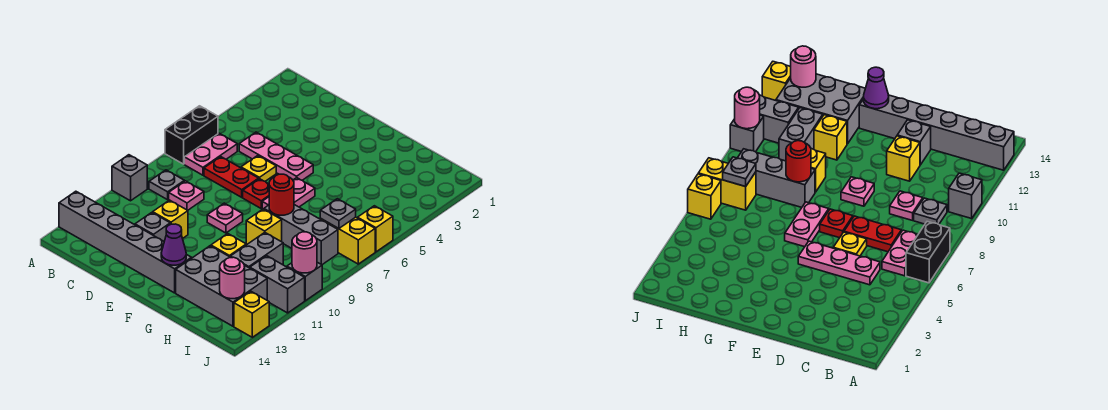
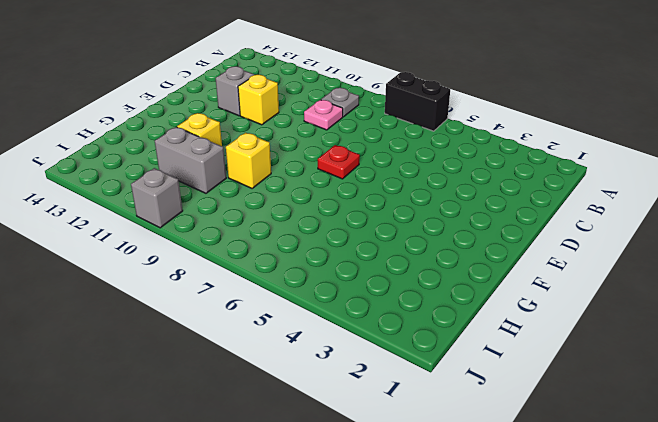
none -> grey 1x1 brick [112,155,147,201]
none -> grey 1x6 brick [59,191,191,293]
none -> pink 1x2 plate [184,133,237,175]

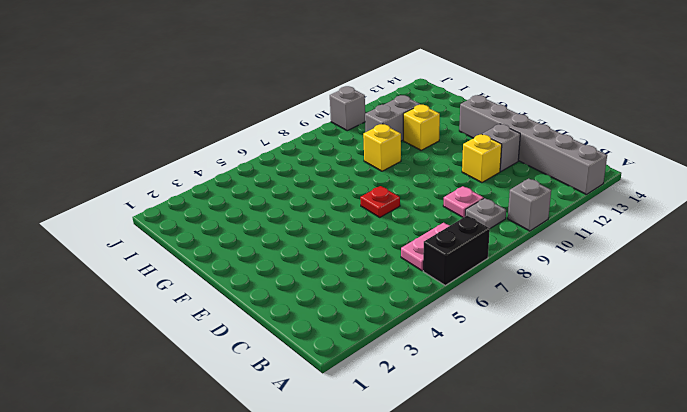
none -> pink 1x3 plate [239,132,313,180]
none -> red 1x2 plate [204,157,259,197]
none -> yellow 1x1 plate [241,156,276,181]

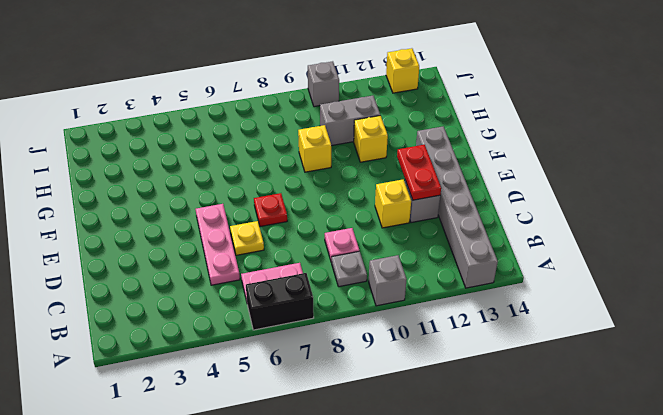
red 1x2 plate [397,145,441,200] -> red 1x2 plate moved to [204,157,259,197]
none -> pink 1x1 plate [207,203,243,233]
none -> pink 1x2 plate [262,178,315,209]
none -> grey 1x3 brick [264,205,338,265]

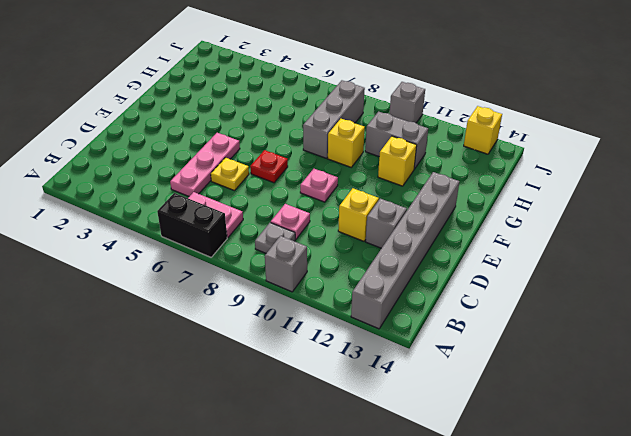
none -> red 1x2 plate [204,157,259,197]
none -> pink 1x2 plate [262,178,315,209]
none -> grey 2x3 brick [176,246,267,326]

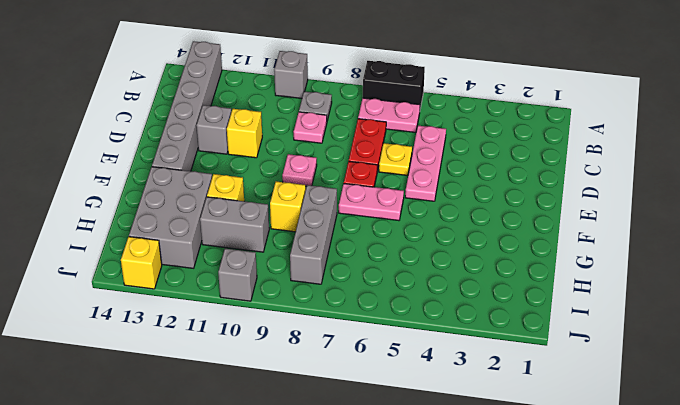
none -> yellow 1x2 brick [321,217,375,264]
none -> grey 1x2 brick [250,256,305,313]
none -> yellow 1x1 brick [358,206,393,252]

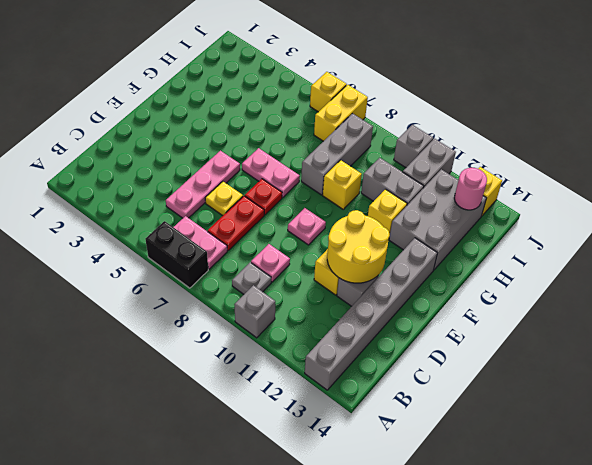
yellow 2x2 round brick [327,210,390,283] -> none
none -> purple 1x1 cone [161,224,186,265]
none -> red 1x1 round brick [269,174,294,215]
none -> grey 1x1 plate [320,199,356,229]

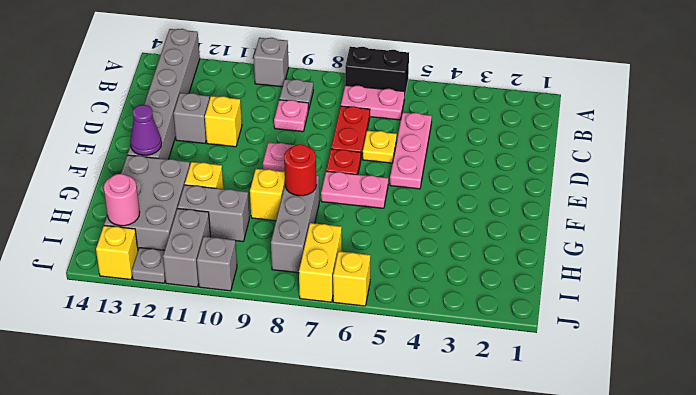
grey 1x1 plate [132,248,165,283] -> grey 1x1 plate moved to [320,199,356,229]
none -> pink 1x1 round brick [292,232,317,273]

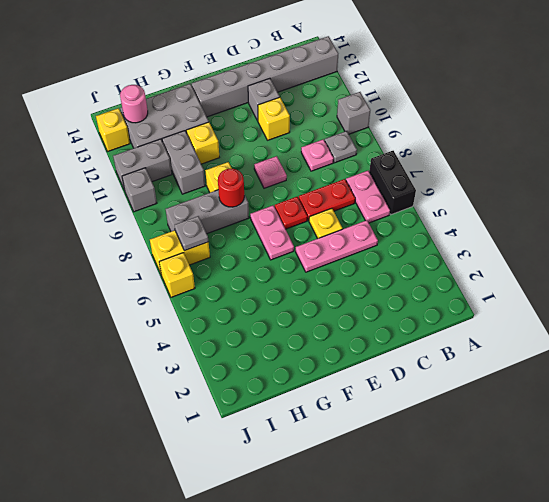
none -> purple 1x1 cone [161,224,186,265]
none -> pink 1x1 round brick [292,232,317,273]

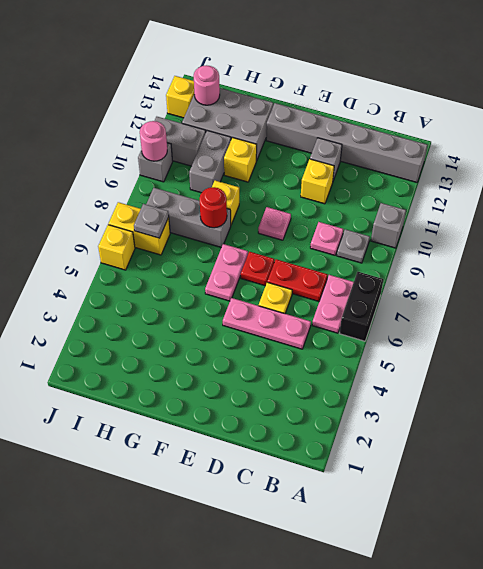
none -> purple 1x1 cone [161,224,186,265]

